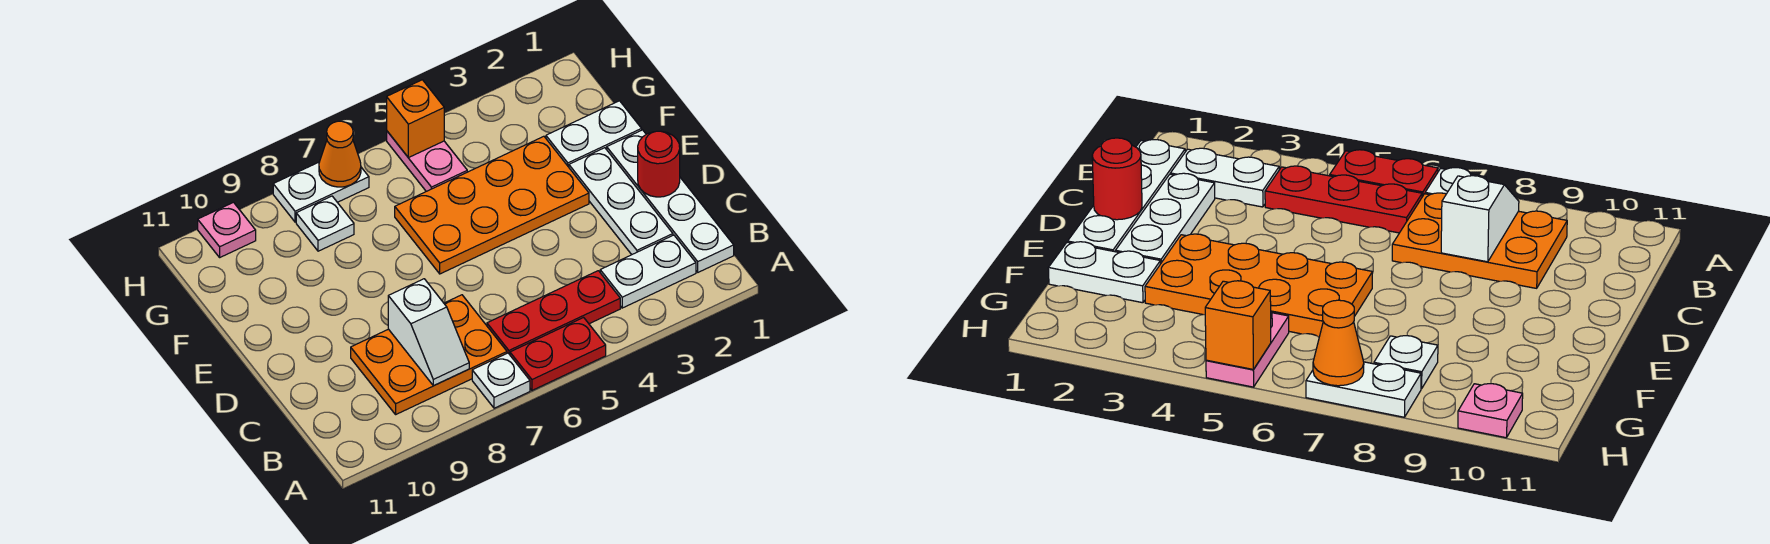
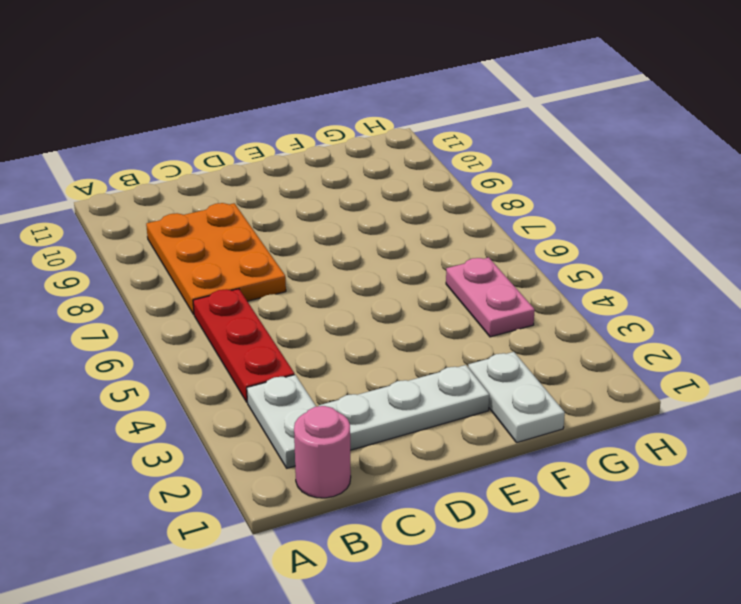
pink 1x1 round brick [294,406,351,498] -> white 1x4 plate [607,130,734,272]
pink 1x2 plate [446,257,535,337] -> pink 1x2 plate turned to [387,131,467,191]
none -> red 1x2 plate [510,318,606,390]
none -> white 1x1 plate [472,353,530,408]
none -> orange 2x4 plate [395,136,589,274]

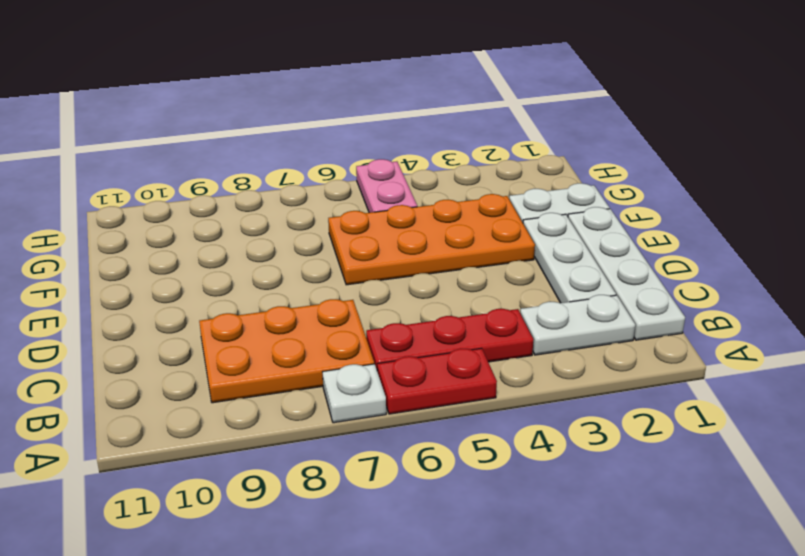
none -> white 1x1 plate [296,196,354,251]
none -> white 1x2 plate [273,162,369,222]
none -> pink 1x1 plate [198,202,256,257]

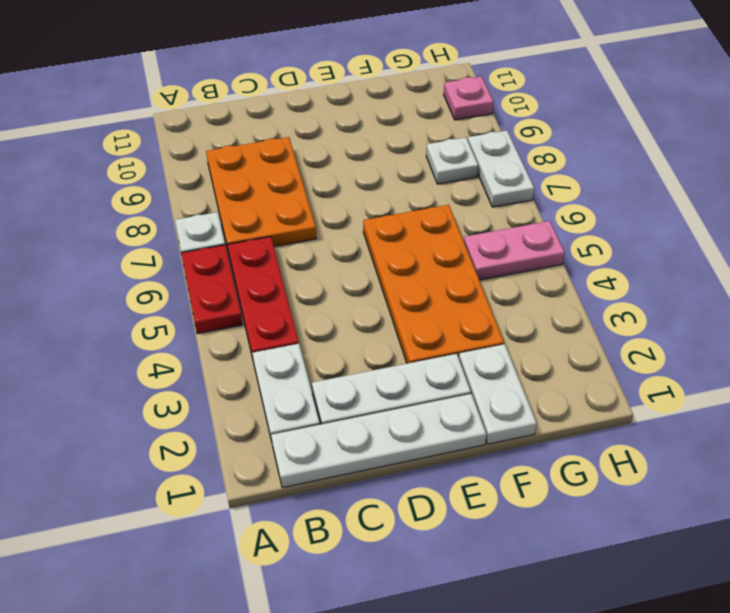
none -> white 1x2 slope [388,279,469,386]
none -> red 1x1 round brick [638,131,680,197]
none -> orange 1x1 brick [387,80,444,158]

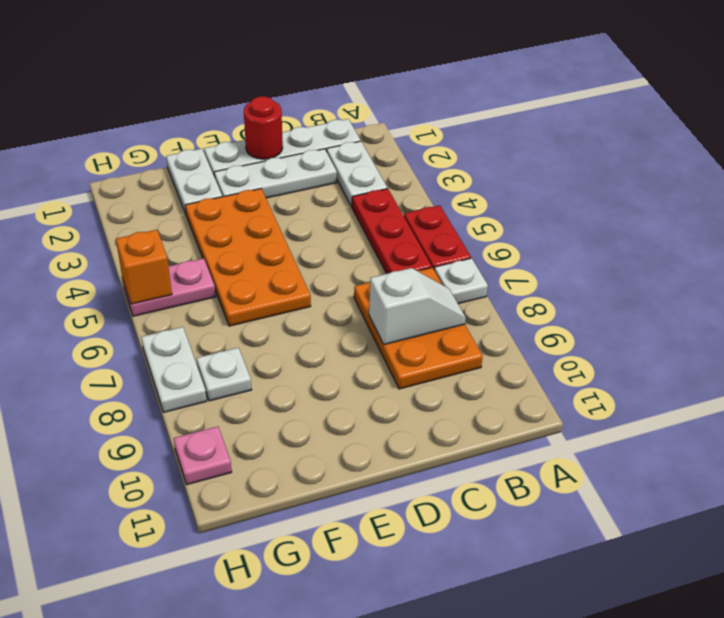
none -> orange 1x1 cone [319,121,361,187]

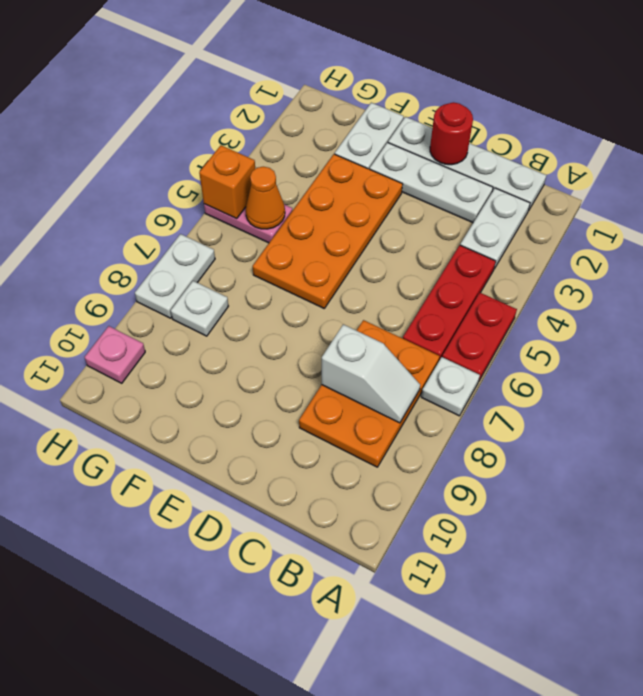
orange 1x1 cone [246,167,285,229] -> orange 1x1 cone moved to [319,121,361,187]

